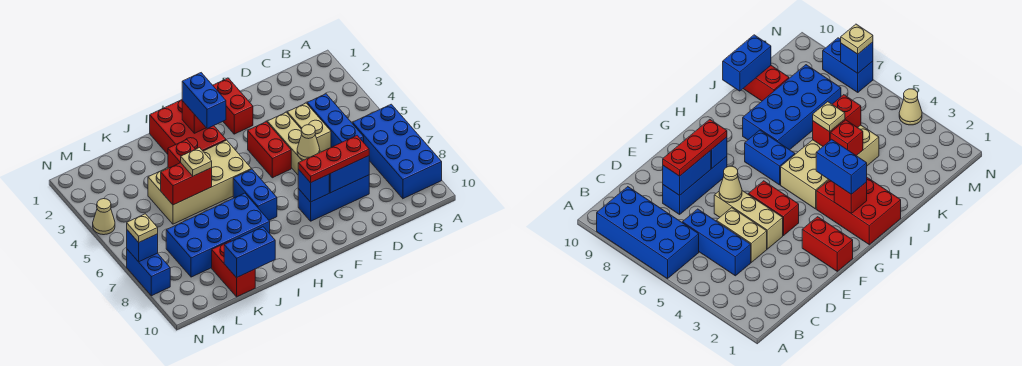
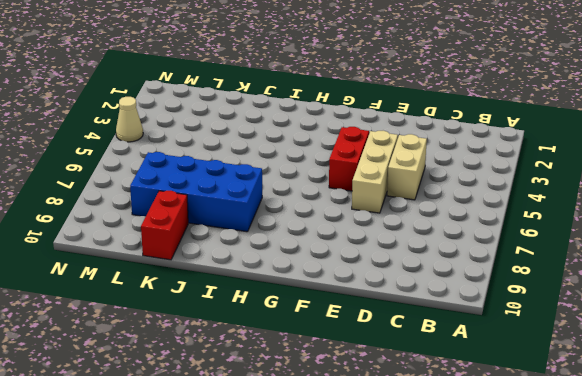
none -> blue 2x4 brick [353,104,442,199]
none -> blue 1x3 brick [307,94,364,147]
none -> blue 1x3 brick [298,175,369,221]

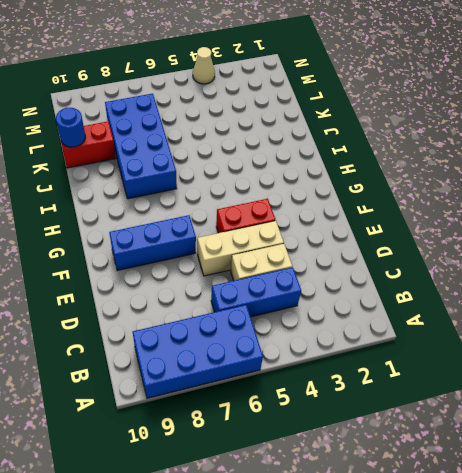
blue 1x3 brick [109,215,196,271] -> blue 1x3 brick turned to [298,175,369,221]
blue 1x1 round brick [56,108,85,147] -> blue 1x2 brick [224,227,275,278]
none -> red 1x2 brick [213,78,253,134]
none -> red 2x3 brick [150,100,226,154]
none -> tan 2x4 brick [148,140,252,224]

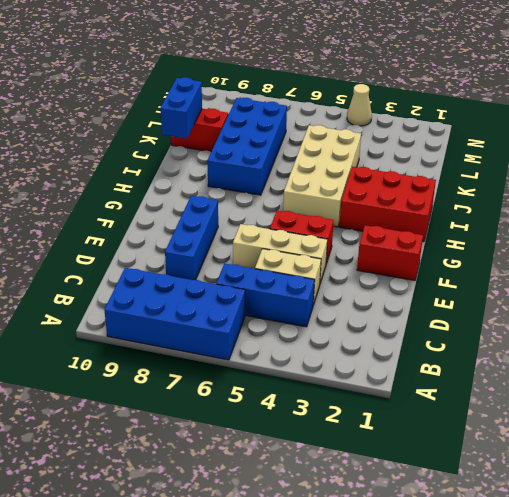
none -> blue 1x2 brick [233,169,277,220]
none -> blue 1x2 brick [127,249,170,296]
none -> blue 1x2 brick [329,156,369,193]

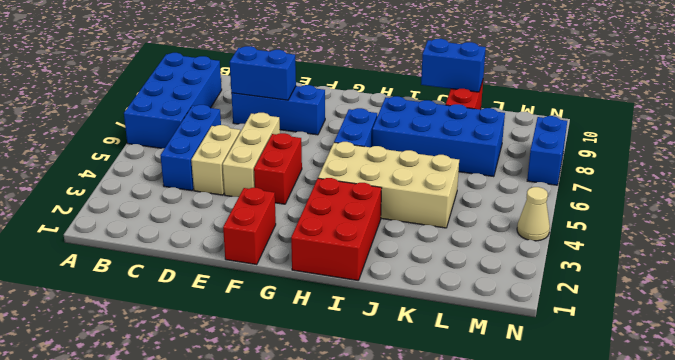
none -> tan 1x1 cone [297,125,320,160]
none -> blue 1x1 brick [298,169,329,202]
none -> red 1x1 brick [182,101,206,133]

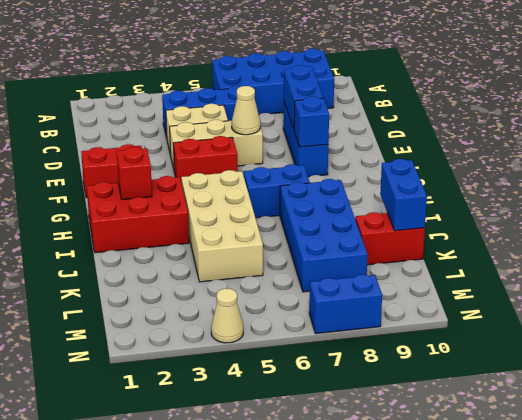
none -> red 1x1 brick [168,140,195,168]
none -> red 1x2 brick [161,163,212,205]
none -> blue 1x1 brick [127,230,158,262]

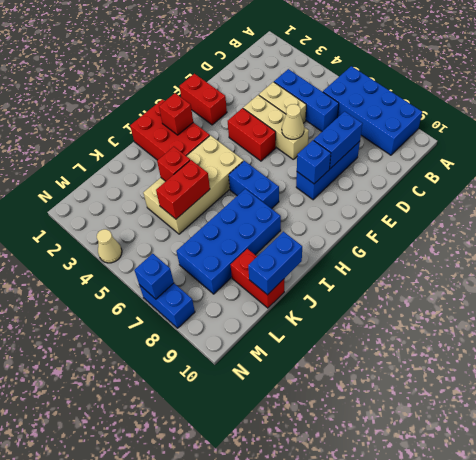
none -> red 1x3 plate [298,136,369,183]
none -> blue 1x2 brick [182,73,226,129]
none -> tan 1x1 plate [181,148,212,176]

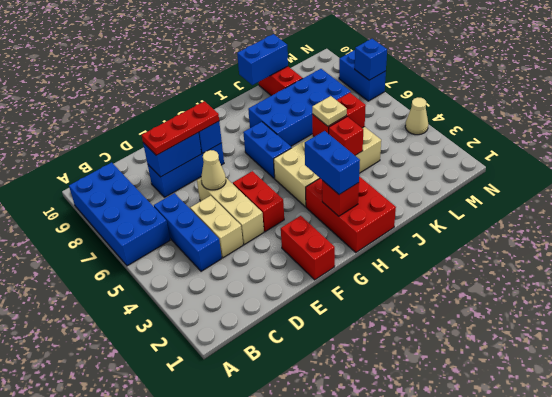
none -> tan 1x1 plate [127,214,158,242]

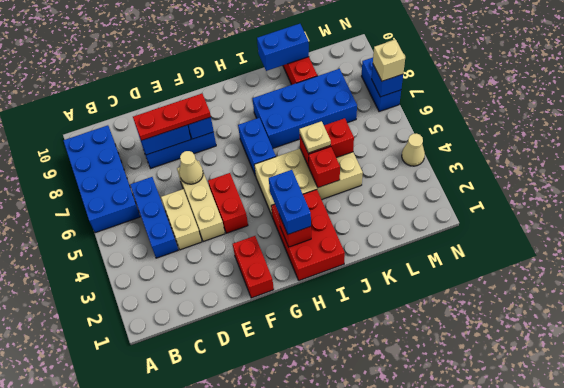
tan 1x1 brick [373,39,405,81] -> tan 1x1 plate [127,214,158,242]

